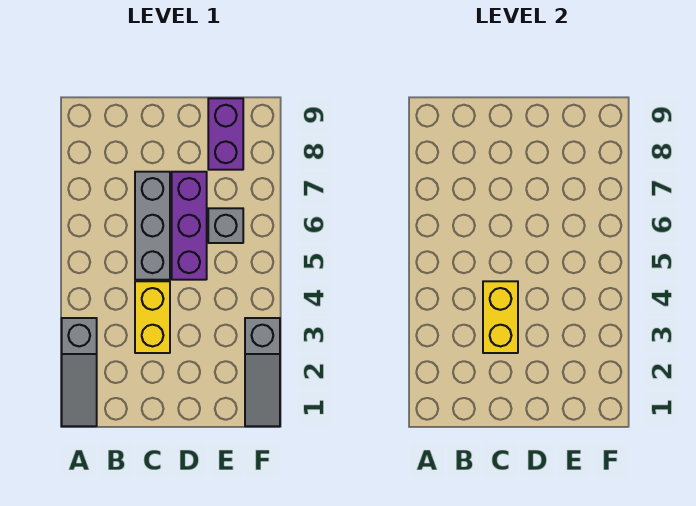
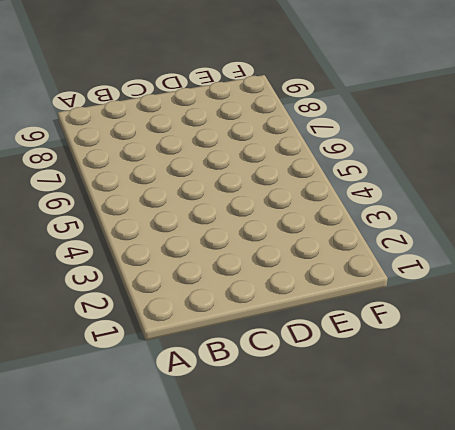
none -> grey 1x3 slope [62,318,97,426]
none -> yellow 1x2 brick [135,281,170,353]

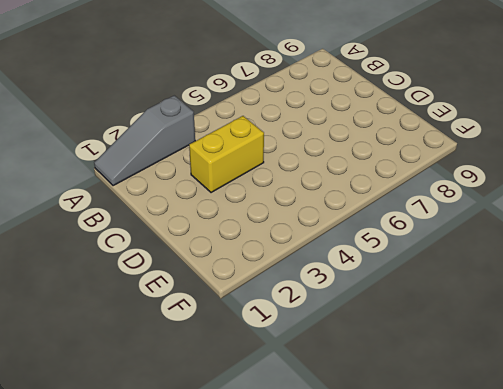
none -> grey 1x3 brick [135,172,170,280]
none -> purple 1x3 brick [172,172,207,280]

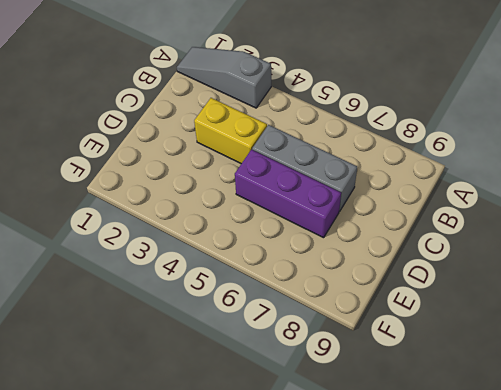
none -> grey 1x1 brick [208,208,243,243]
none -> purple 1x2 brick [208,98,243,170]

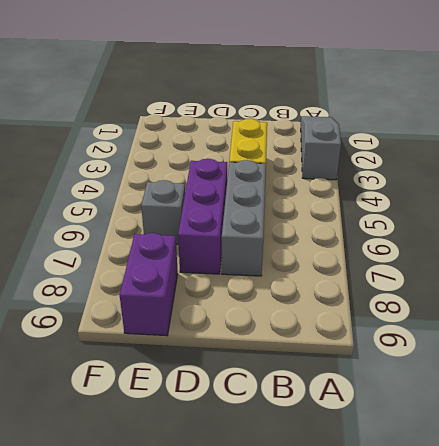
none -> grey 1x3 slope [245,318,280,426]
none -> yellow 1x2 brick [483,281,518,353]

